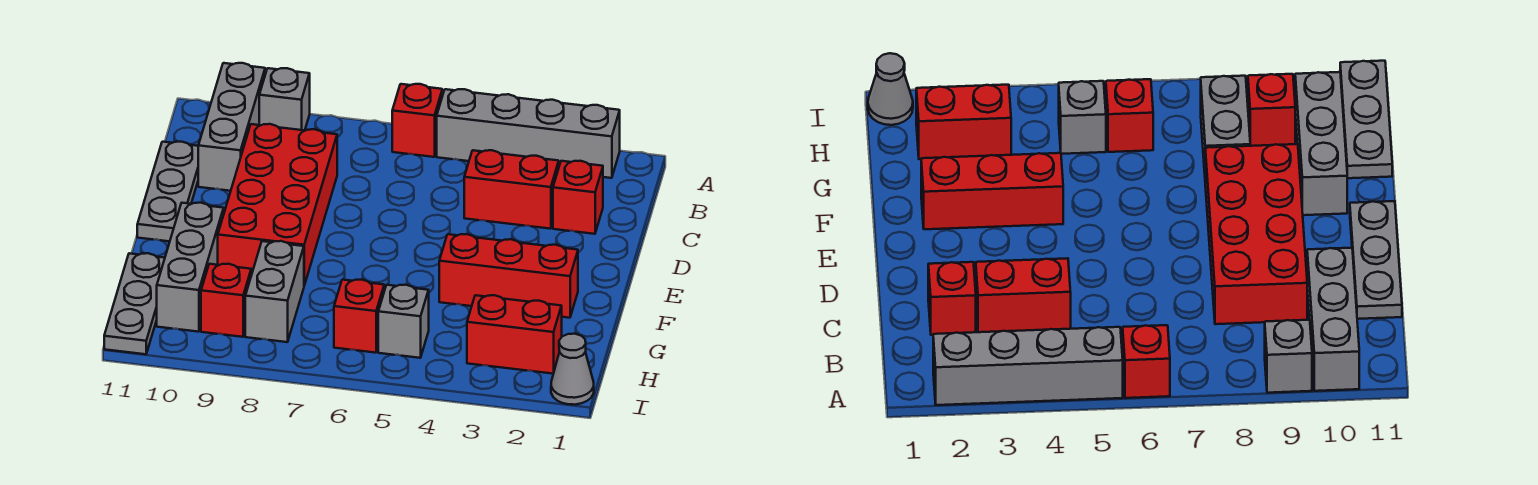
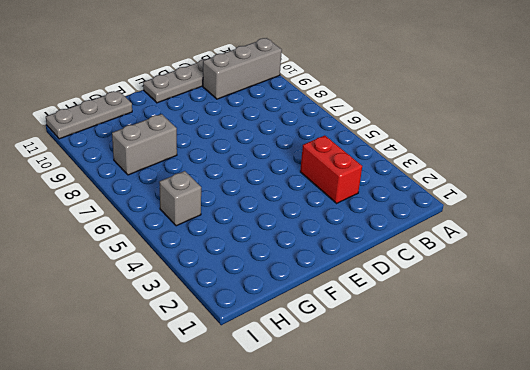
none -> grey 1x4 brick [437,89,620,178]
none -> red 1x1 brick [392,84,442,157]
none -> grey 1x1 brick [259,68,310,130]

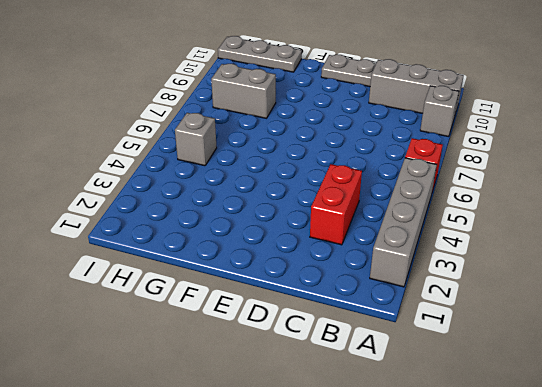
none -> red 1x1 brick [553,161,603,234]
none -> red 2x4 brick [218,124,337,285]
none -> red 1x3 brick [439,234,578,318]

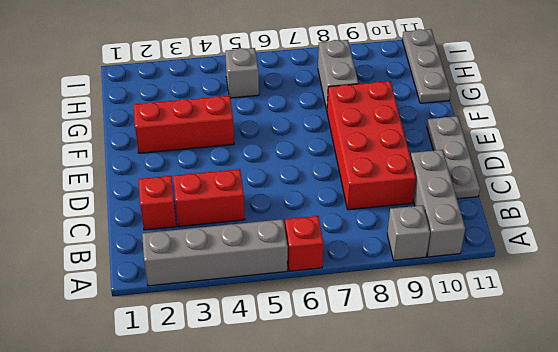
none -> grey 1x3 brick [157,203,224,332]
none -> red 1x2 brick [467,295,562,374]
none -> red 1x1 brick [334,280,384,353]

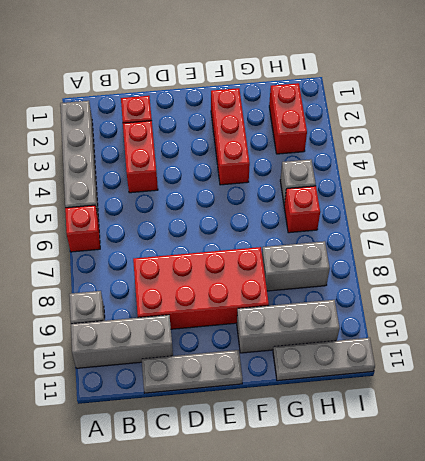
none -> red 1x1 brick [201,264,251,337]
none -> grey 1x1 cone [551,334,594,405]

